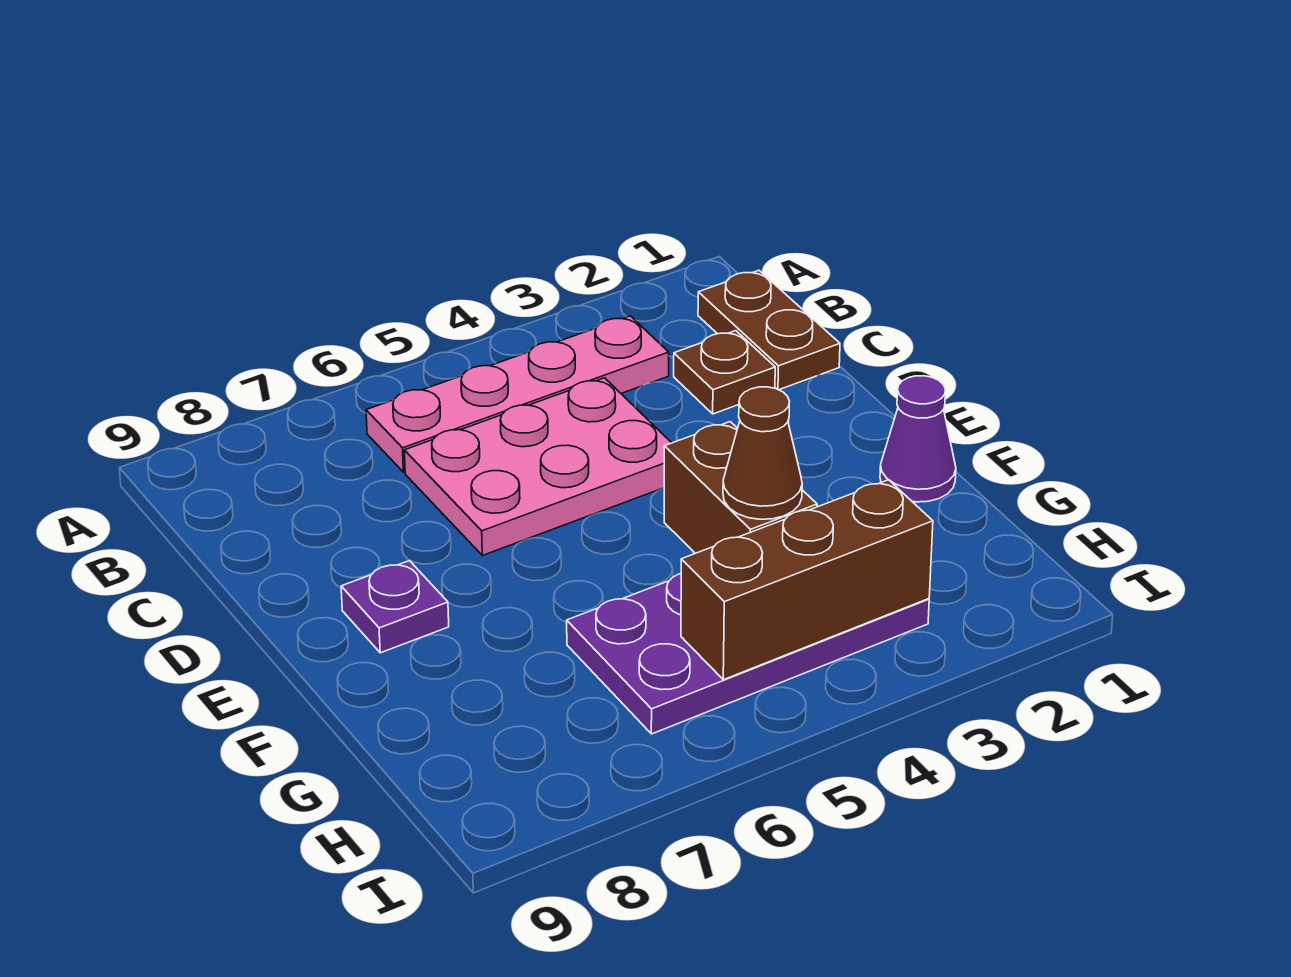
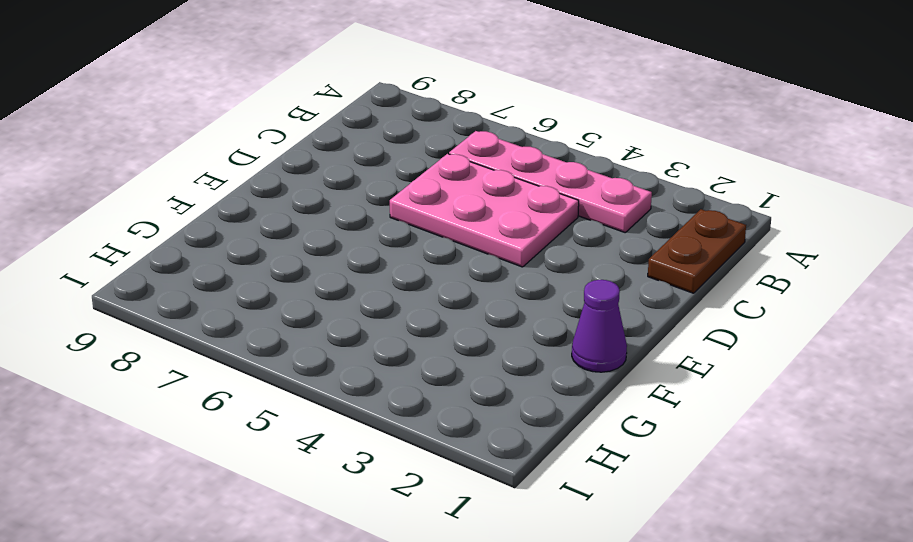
none -> brown 1x1 plate [674,331,775,414]
none -> purple 1x1 plate [341,561,449,653]

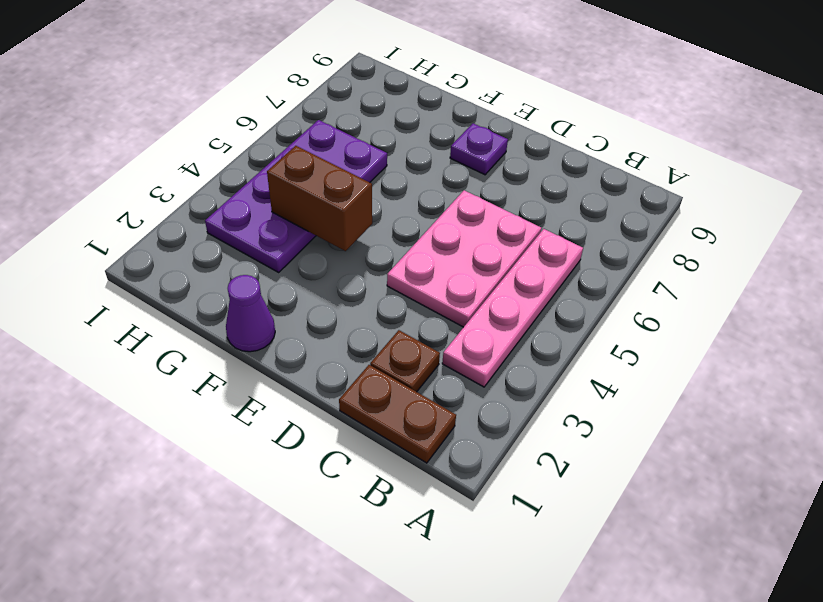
none -> brown 1x3 brick [681,480,933,680]
none -> brown 1x1 cone [723,387,802,519]

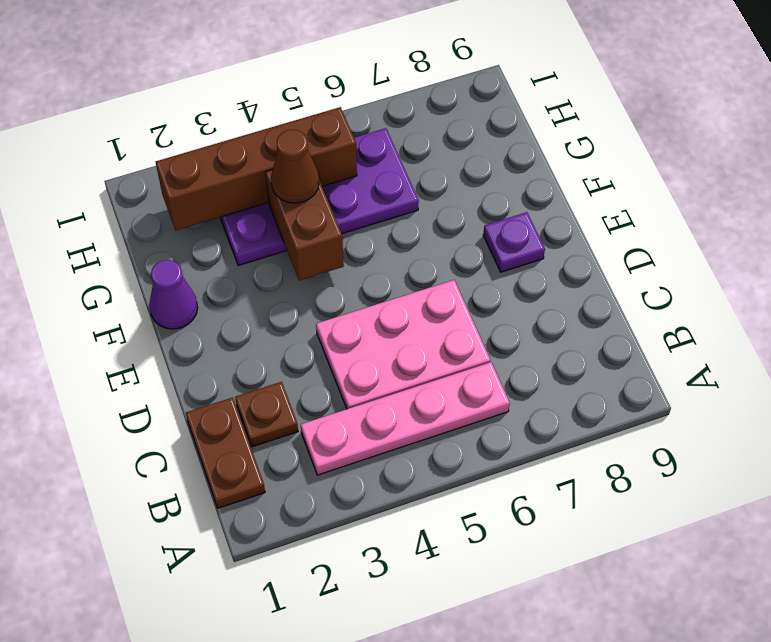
brown 1x4 brick [156,107,357,231] -> brown 1x3 brick [681,480,933,680]

